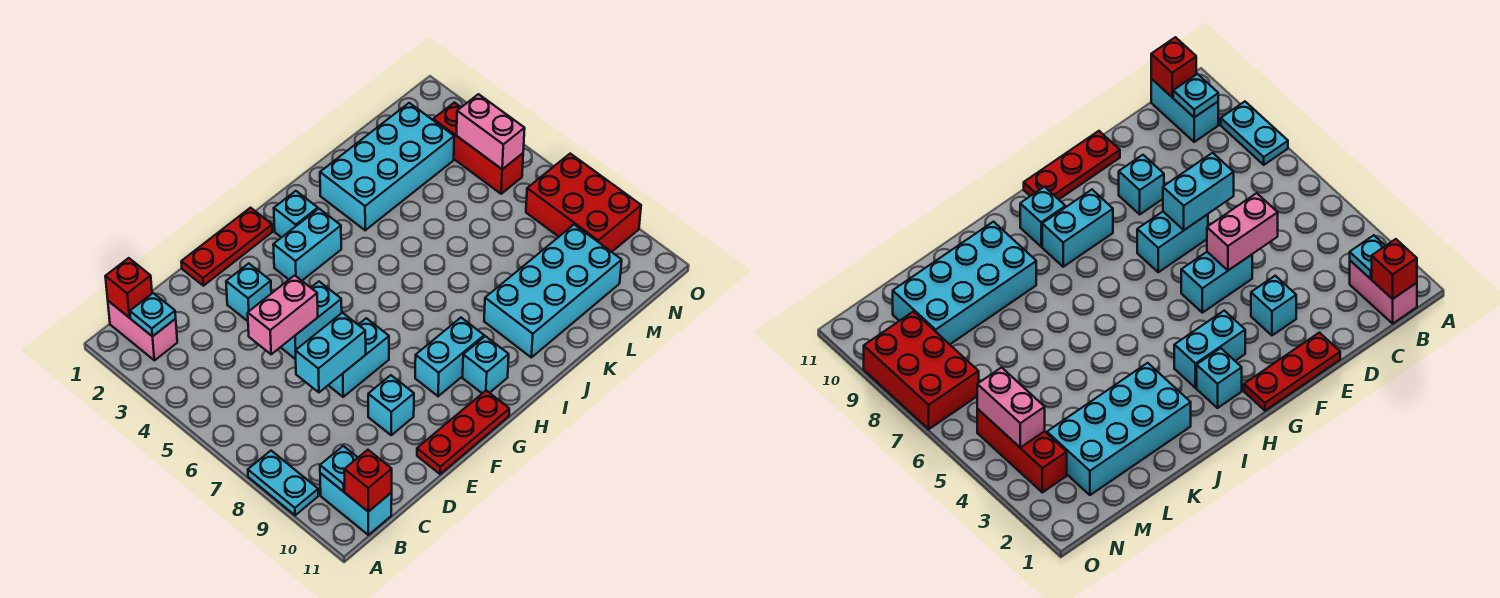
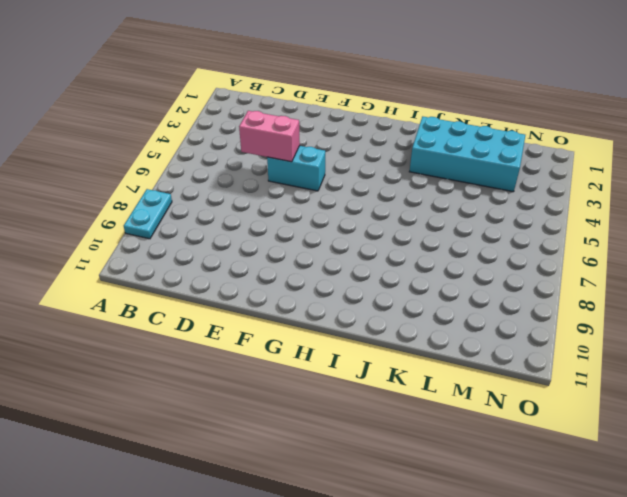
none -> pink 1x2 brick [108,301,177,360]
none -> cyan 1x2 brick [320,473,392,535]
none -> red 1x3 plate [181,208,272,286]

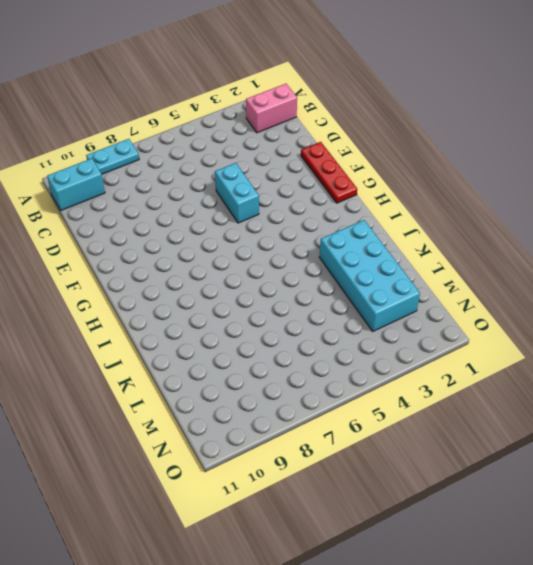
none -> cyan 1x1 brick [226,263,271,321]
none -> cyan 1x2 brick [328,318,389,397]
none -> cyan 1x1 brick [368,375,414,435]

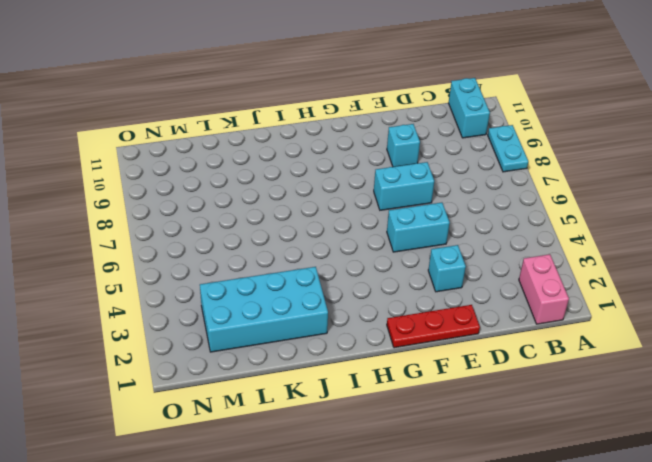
none -> red 1x3 plate [417,391,509,474]
none -> cyan 1x2 brick [273,209,341,281]
none -> cyan 1x2 brick [415,318,484,396]

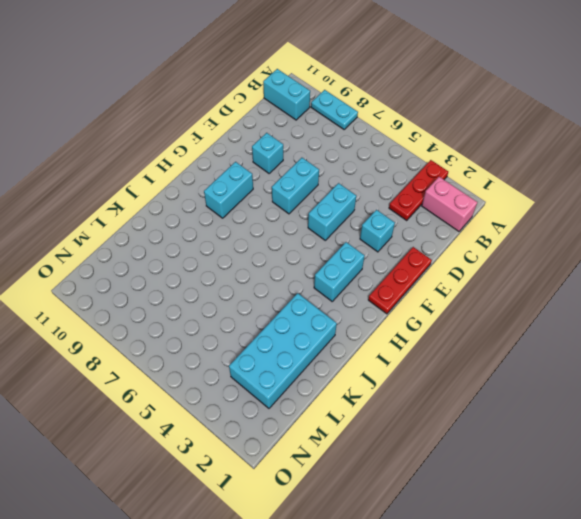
red 1x3 plate [389,160,448,221] -> red 1x3 plate moved to [417,391,509,474]
none -> cyan 1x1 brick [274,191,318,237]
none -> cyan 1x1 brick [463,336,509,393]
none -> cyan 2x4 brick [484,225,622,357]

